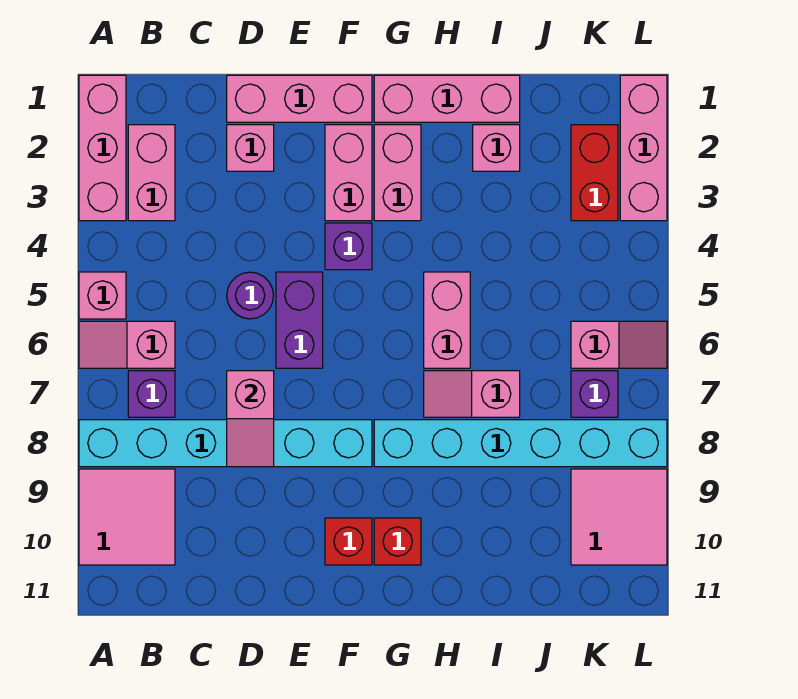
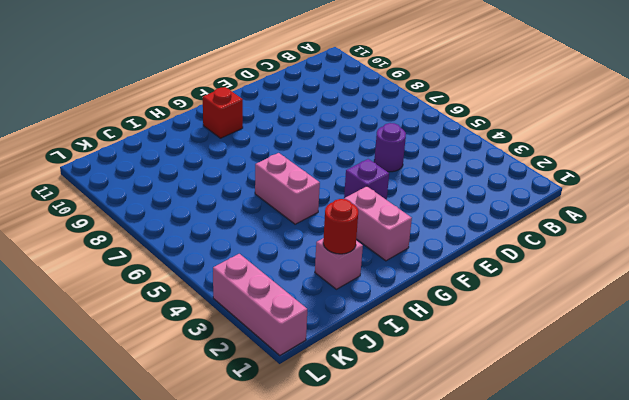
red 1x1 round brick [323,199,358,254] -> none
none -> pink 1x3 brick [79,75,126,221]
none -> pink 1x1 brick [79,272,126,319]
none -> pink 1x2 slope [79,321,175,368]

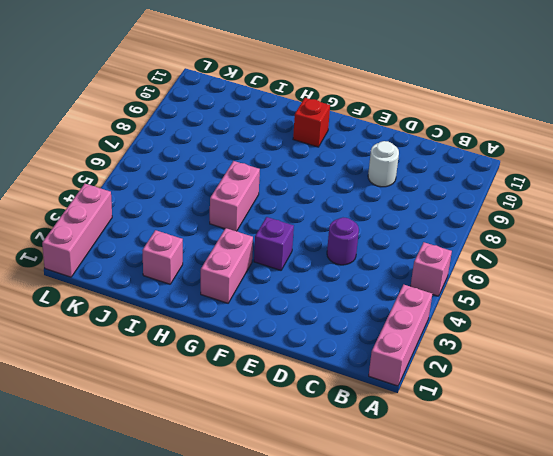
white 1x1 round brick [368,141,399,187] -> none
none -> pink 1x2 slope [79,321,175,368]
none -> cyan 1x6 brick [79,420,372,467]
none -> pink 2x2 tile [79,469,175,565]

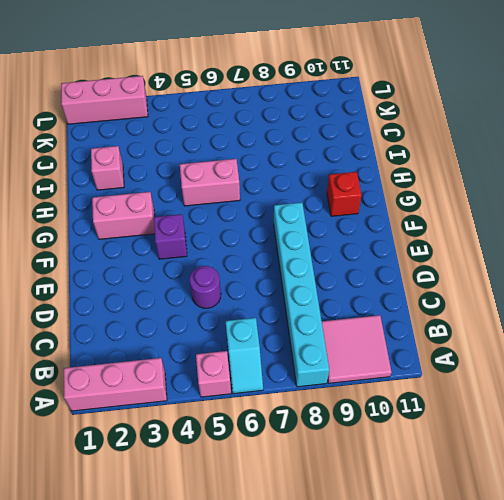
cyan 1x2 slope [226,318,263,394] -> pink 1x2 slope [79,321,175,368]
none -> pink 1x2 brick [128,125,175,221]
none -> purple 1x1 brick [128,371,175,417]
none -> pink 1x3 brick [227,75,372,122]

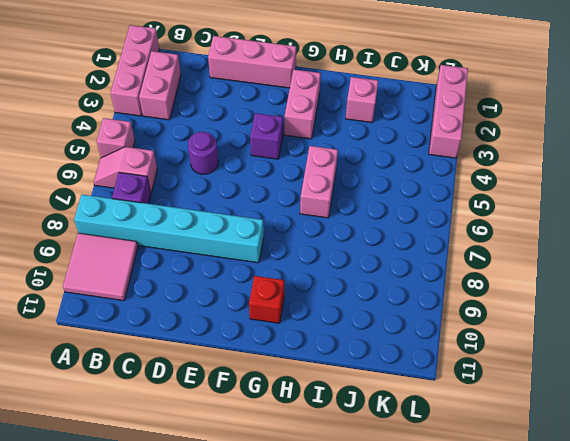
none -> pink 1x1 brick [227,125,274,171]
none -> purple 1x2 brick [276,272,323,368]
none -> pink 1x2 brick [325,125,372,221]

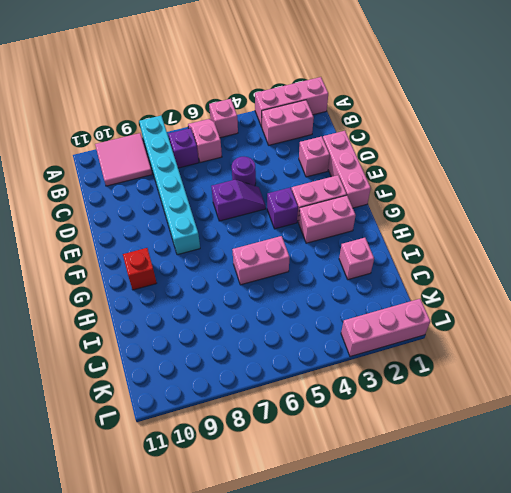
purple 1x2 slope [211,180,266,221] -> purple 1x2 brick [276,272,323,368]
none -> red 1x1 brick [325,518,372,565]
none -> pink 1x3 brick [374,75,520,122]
none -> cyan 1x6 brick [374,420,667,467]

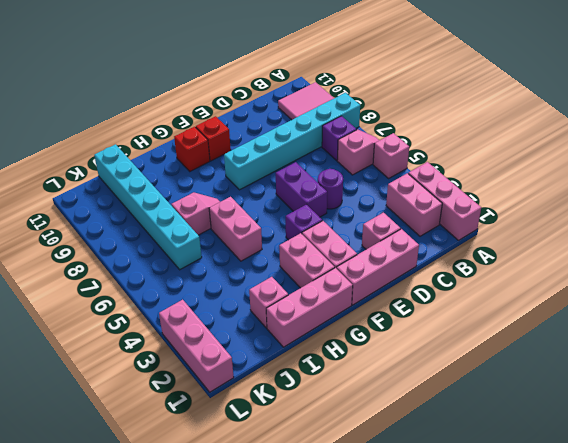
cyan 1x6 brick [94,144,202,270] -> cyan 1x6 brick turned to [374,420,667,467]
none -> red 1x2 brick [571,125,618,221]
none -> pink 1x2 slope [571,321,667,368]
none -> purple 1x1 brick [571,371,618,417]

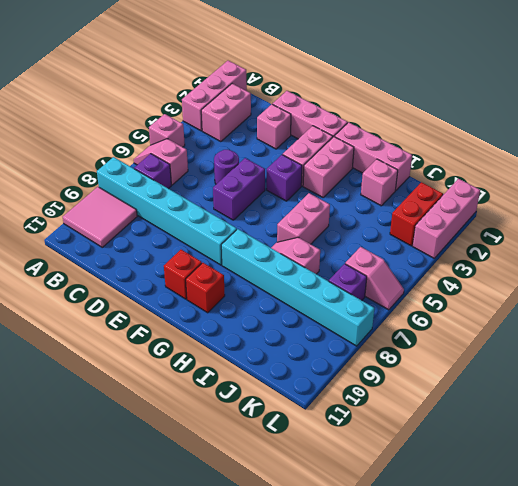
none -> pink 2x2 tile [571,469,667,565]
none -> pink 1x2 slope [227,371,274,467]

